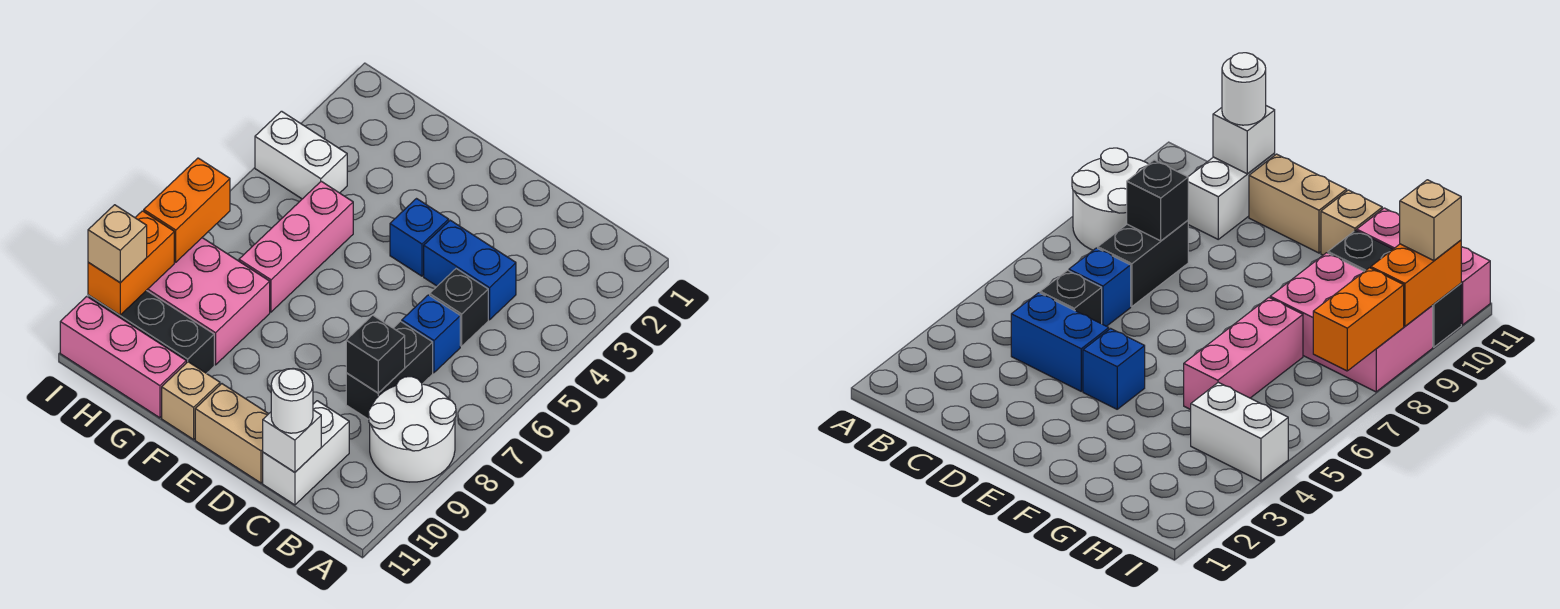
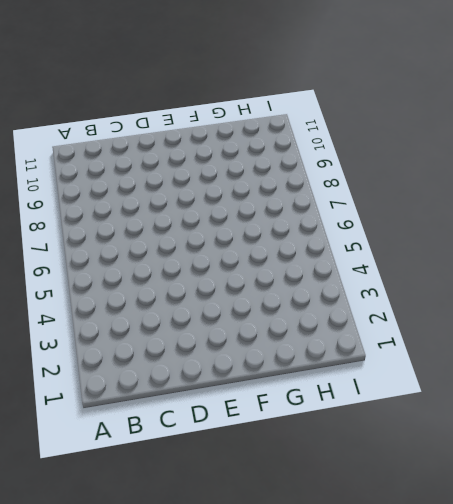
none -> white 2x2 round brick [369,377,456,482]
none -> blue 1x2 brick [424,220,516,320]
none -> black 1x1 brick [430,269,488,346]

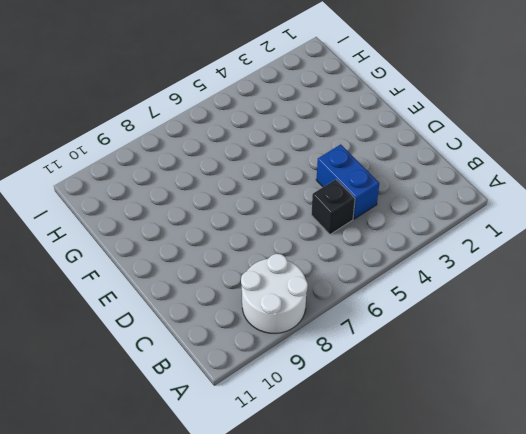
none -> blue 1x1 brick [402,295,460,373]
none -> black 1x2 brick [346,321,433,419]
none -> white 1x2 brick [263,401,349,505]

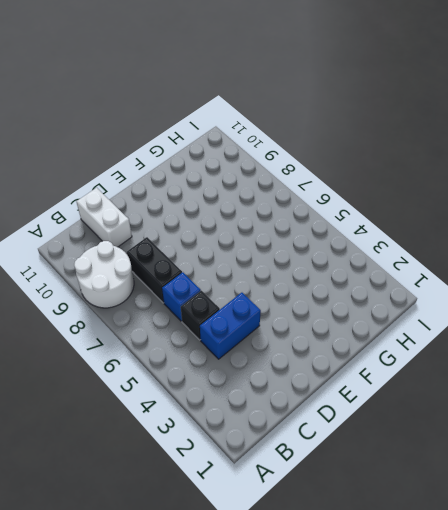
none -> tan 1x2 brick [195,384,268,483]
none -> blue 1x1 brick [390,199,449,276]
none -> tan 1x1 brick [162,362,220,439]

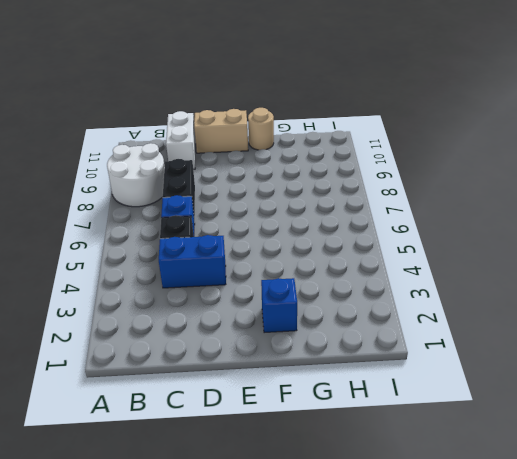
blue 1x1 brick [261,278,297,333] -> blue 1x1 brick moved to [390,199,449,276]
tan 1x1 round brick [248,108,274,150] -> tan 1x1 brick [162,362,220,439]
none -> pink 1x3 brick [239,181,353,312]
none -> pink 2x3 brick [147,238,270,365]
none -> black 1x3 brick [88,290,214,374]

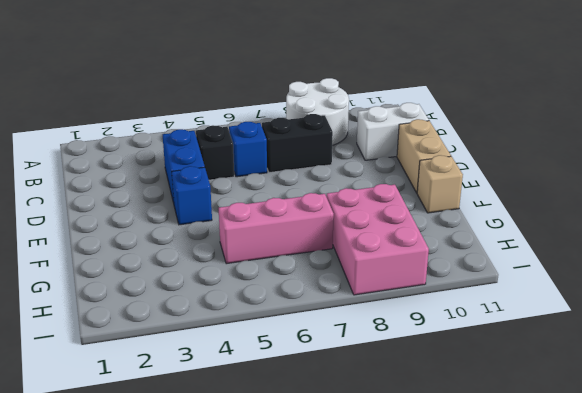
none -> black 1x3 brick [88,290,214,374]
none -> pink 1x3 brick [60,296,186,418]
none -> white 1x2 brick [255,111,347,199]

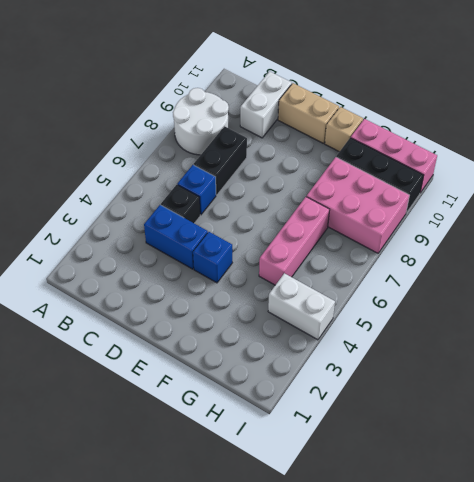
none -> black 1x1 brick [346,315,405,393]
none -> white 1x1 brick [263,410,321,472]
none -> orange 1x2 brick [144,158,230,262]

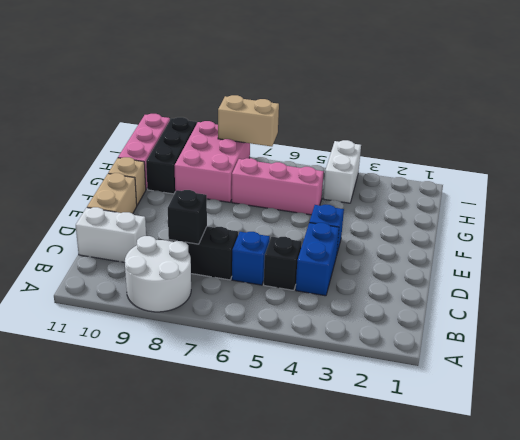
tan 1x2 brick [218,95,279,146] -> orange 1x2 brick [144,158,230,262]
none -> white 1x1 brick [263,410,321,472]
none -> orange 1x2 brick [88,211,174,315]
none -> white 1x1 round brick [271,368,313,433]

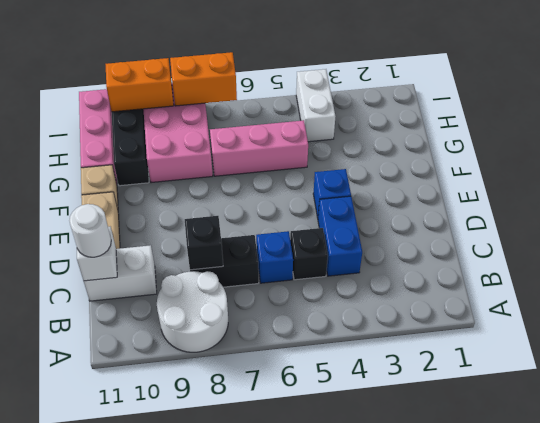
none -> tan 1x1 brick [88,205,147,283]

